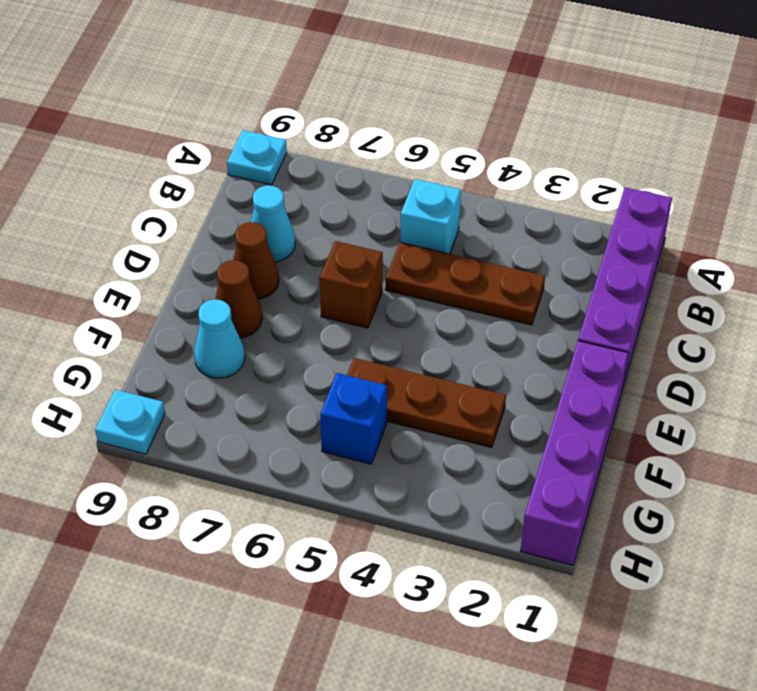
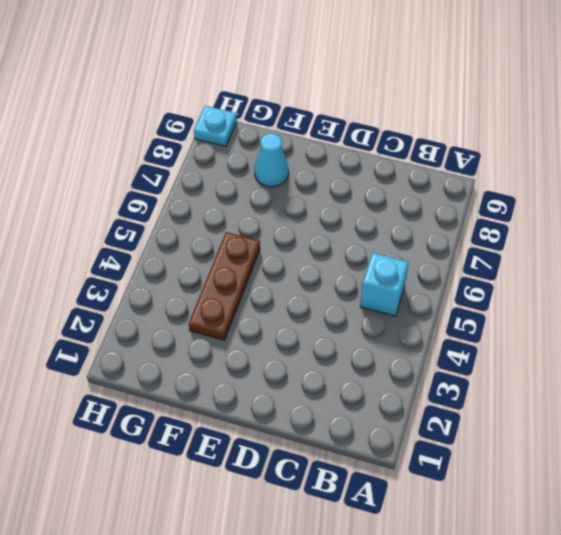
none -> purple 1x4 brick [578,187,672,389]
none -> cyan 1x1 plate [227,130,287,185]
none -> brown 1x3 plate [385,243,545,325]

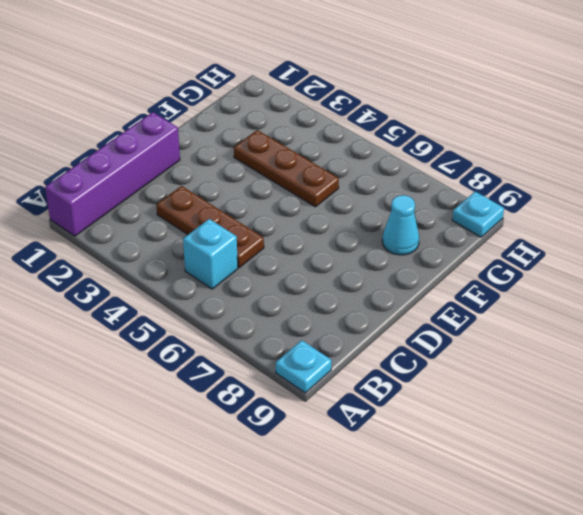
none -> cyan 1x1 cone [251,185,295,262]
none -> brown 1x1 brick [319,241,383,328]
none -> brown 1x1 cone [233,222,279,299]

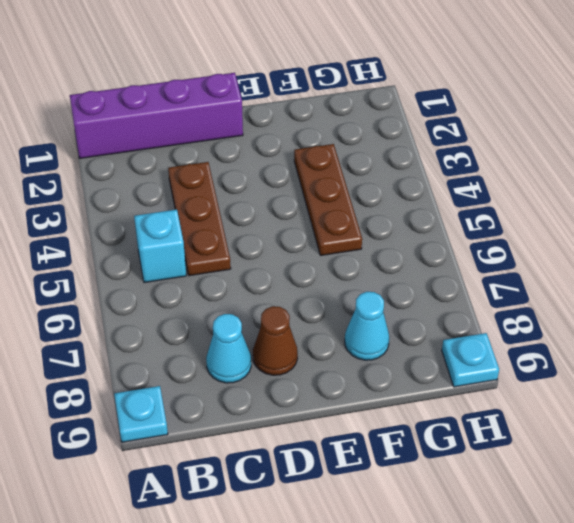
none -> brown 1x1 brick [319,241,383,328]
none -> purple 1x4 brick [520,341,629,565]
none -> brown 1x1 cone [215,260,262,338]

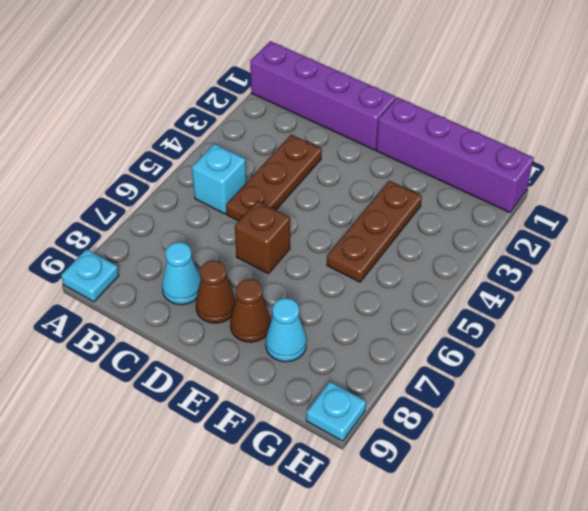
none -> blue 1x1 brick [320,373,387,464]

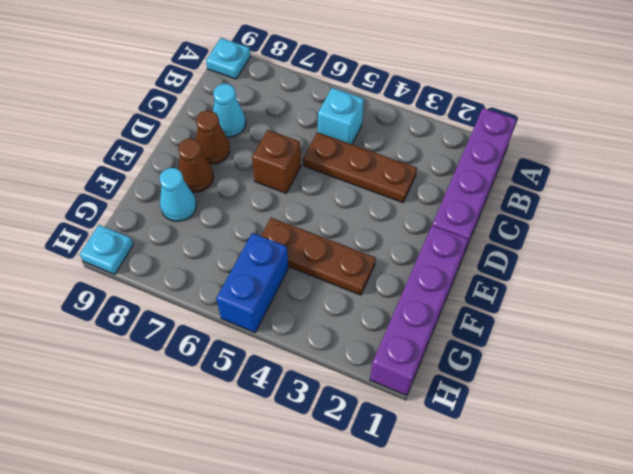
blue 1x2 brick [216,233,288,332] -> blue 1x1 brick [320,373,387,464]

